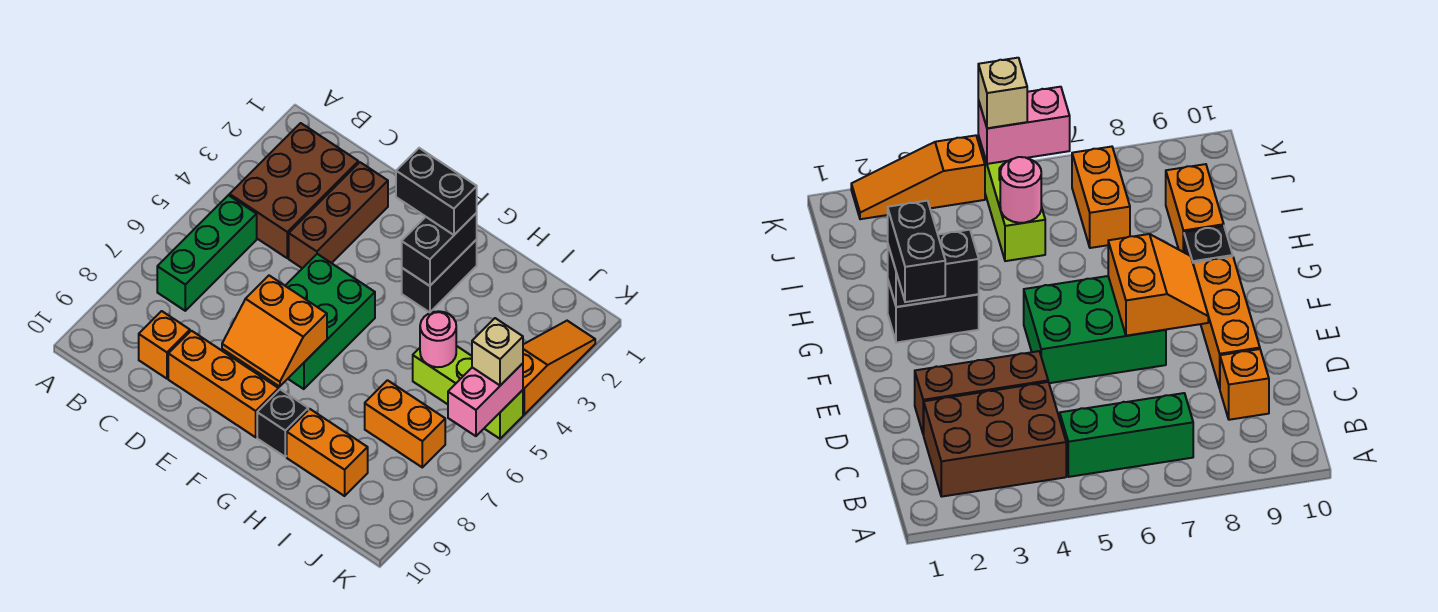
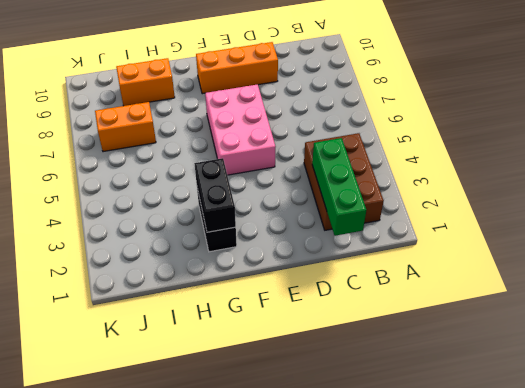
green 1x3 brick [312,138,366,236] -> green 1x3 brick moved to [157,195,257,311]
pink 2x3 brick [205,84,276,175] -> green 2x3 brick [285,254,375,389]
none -> orange 1x1 brick [139,311,190,379]
none -> brown 1x3 brick [289,162,388,268]
none -> black 1x1 brick [257,389,308,457]

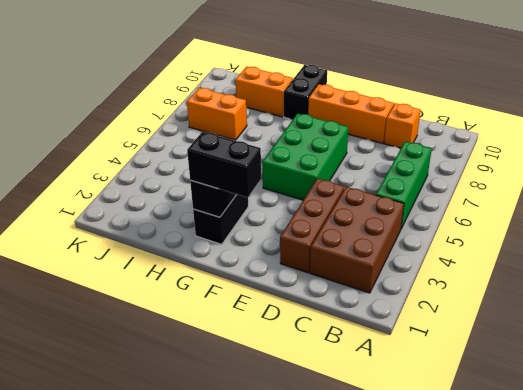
black 1x2 brick [284,65,327,119] -> black 1x1 brick [257,389,308,457]
none -> lime 1x3 brick [413,346,523,439]
none -> orange 1x3 slope [523,321,595,415]
none -> orange 2x2 slope [222,276,327,387]

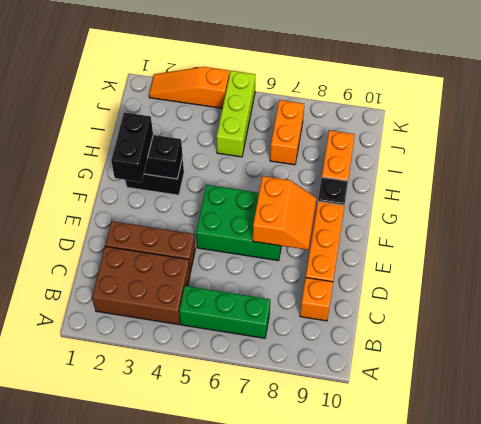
none -> pink 1x1 round brick [420,311,456,367]
none -> pink 1x2 brick [448,363,523,436]
none -> tan 1x1 brick [472,318,523,385]

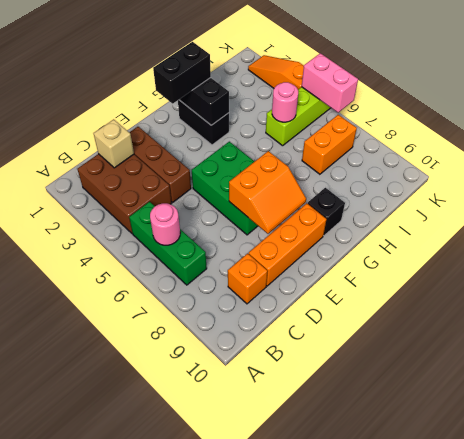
pink 1x1 round brick [150,203,180,245] -> none
tan 1x1 brick [94,119,134,168] -> tan 1x1 brick moved to [472,318,523,385]
none -> orange 1x2 brick [287,409,368,496]

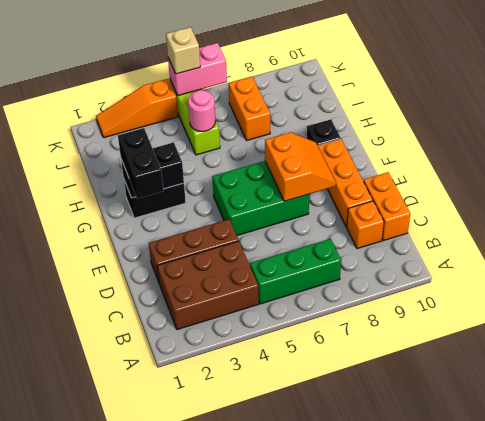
orange 1x2 brick [364,172,410,241] -> orange 1x2 brick moved to [287,409,368,496]

